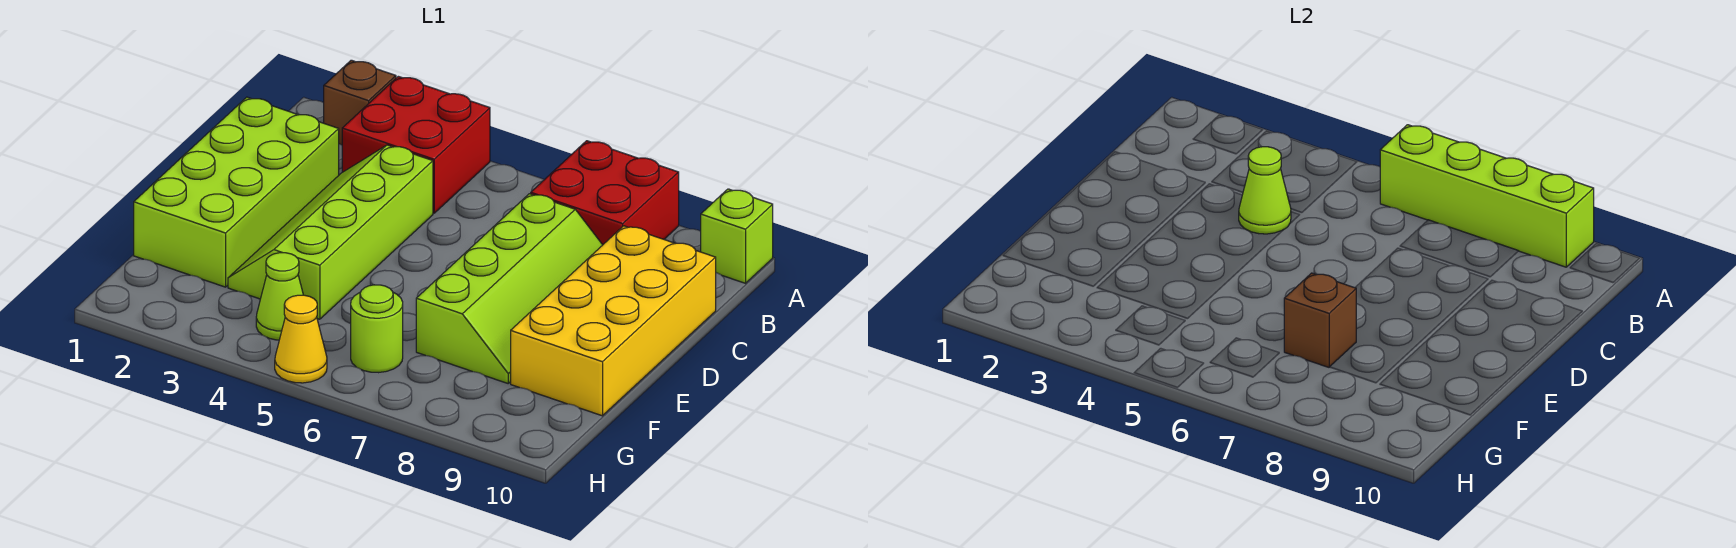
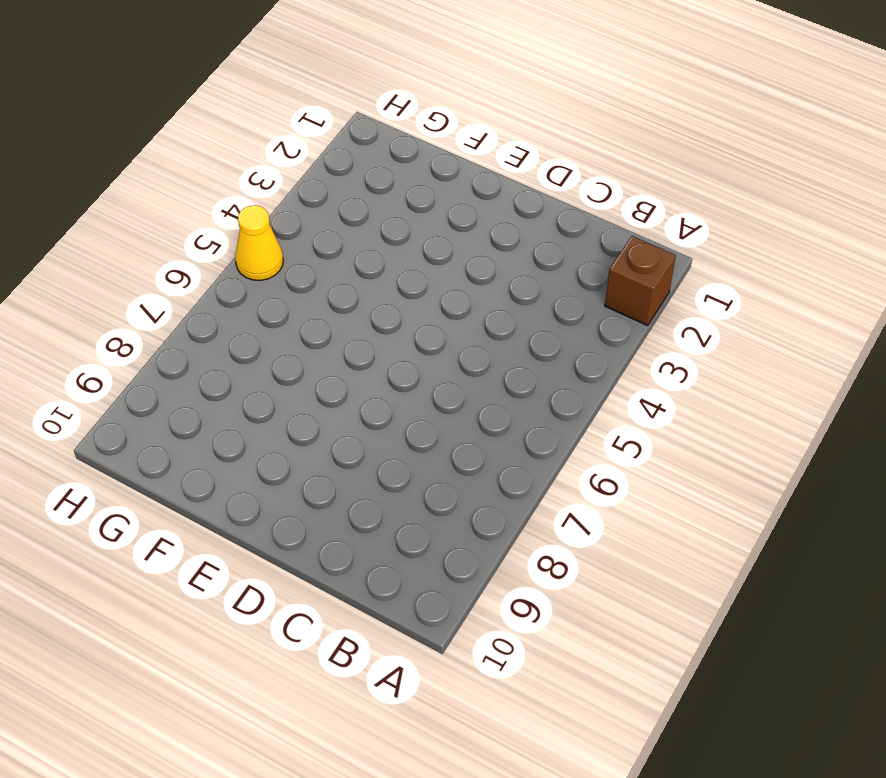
none -> red 2x2 brick [342,76,490,213]
none -> red 2x2 brick [531,141,679,245]
none -> lime 1x1 brick [701,189,773,283]

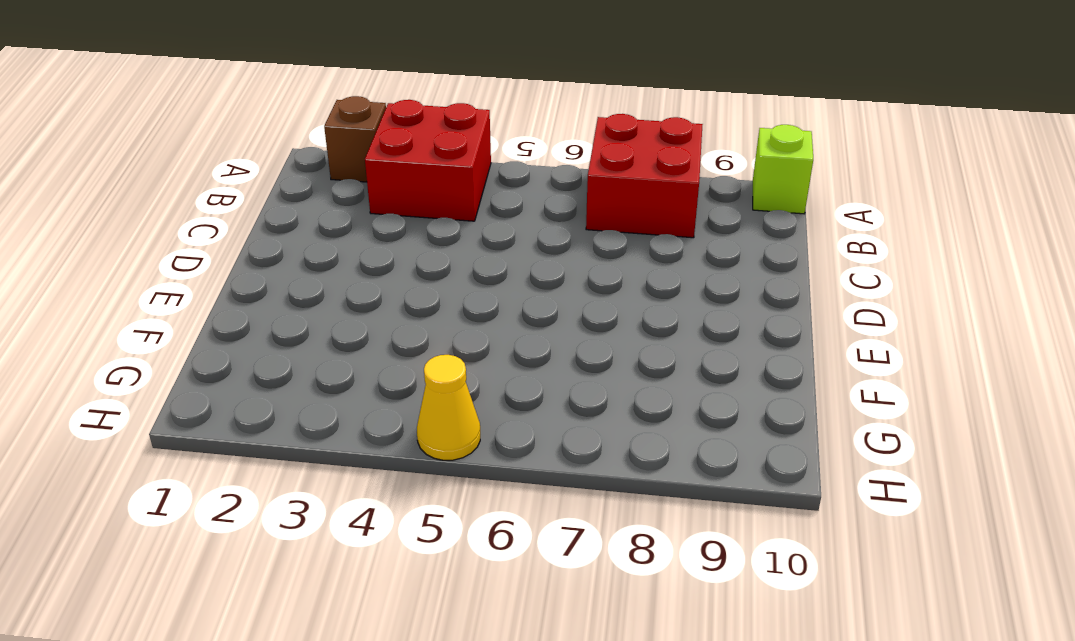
none -> lime 2x4 brick [134,97,339,287]
none -> lime 2x4 slope [228,145,433,319]
none -> lime 2x4 slope [416,194,602,383]

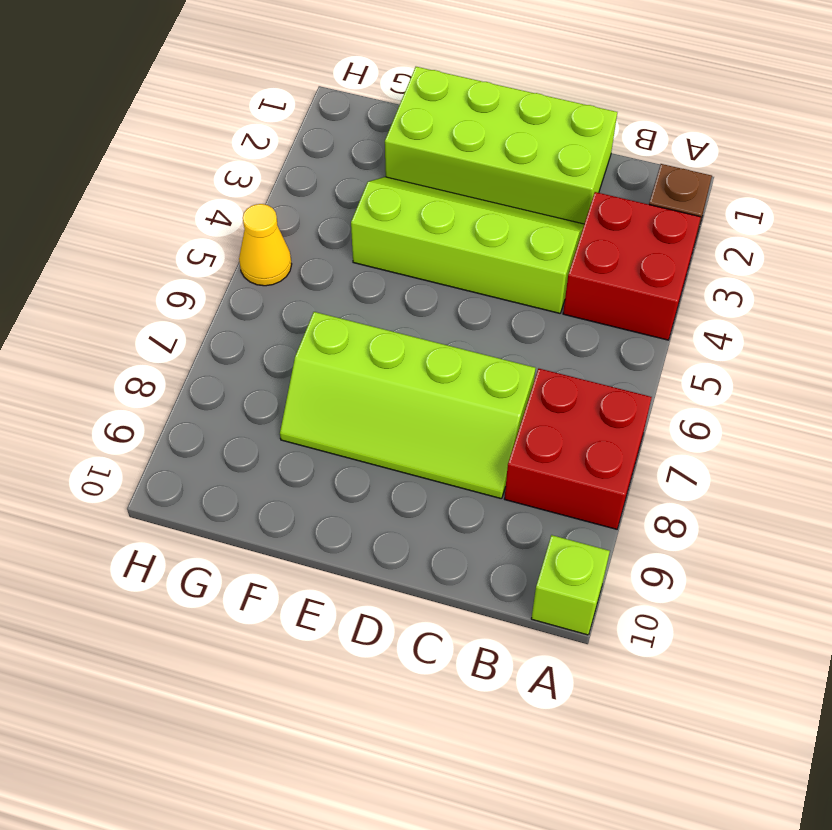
none -> yellow 2x4 brick [511,226,716,416]
none -> lime 1x1 cone [256,253,303,340]
none -> lime 1x1 round brick [351,285,403,373]

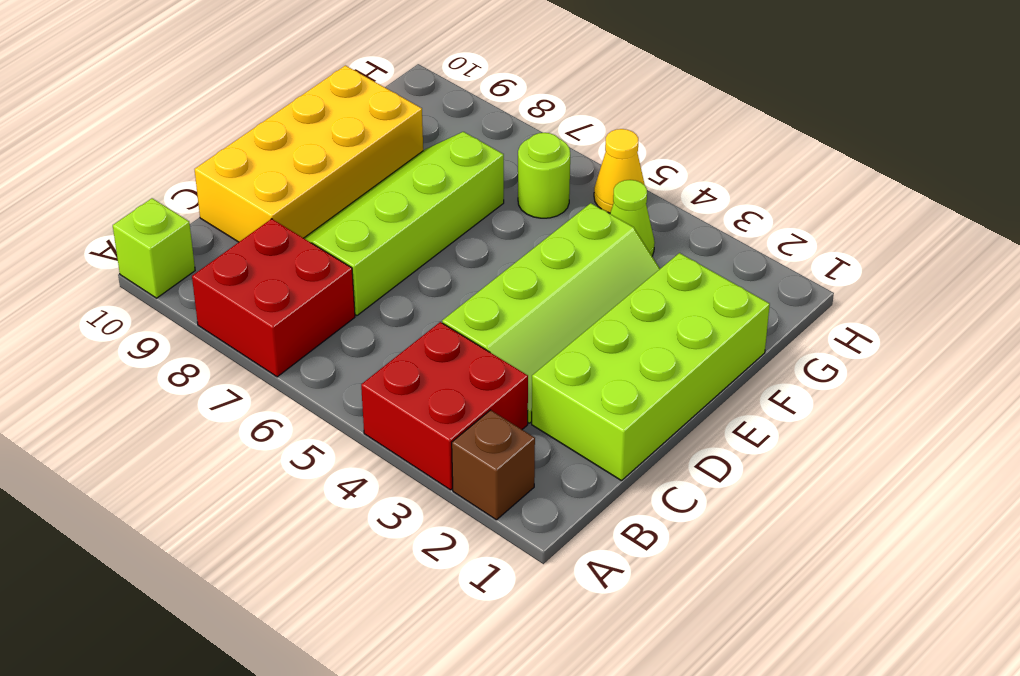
none -> lime 1x4 brick [1380,125,1594,267]
none -> lime 1x1 cone [1239,147,1291,234]
none -> brown 1x1 brick [1284,273,1356,367]

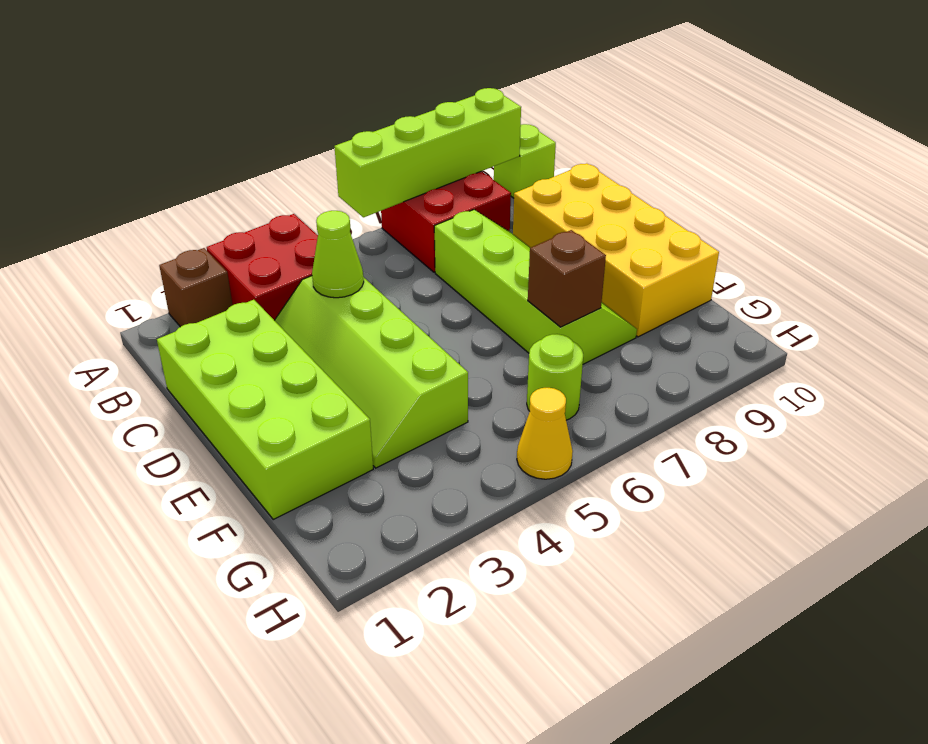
none -> lime 1x1 cone [256,253,303,340]

